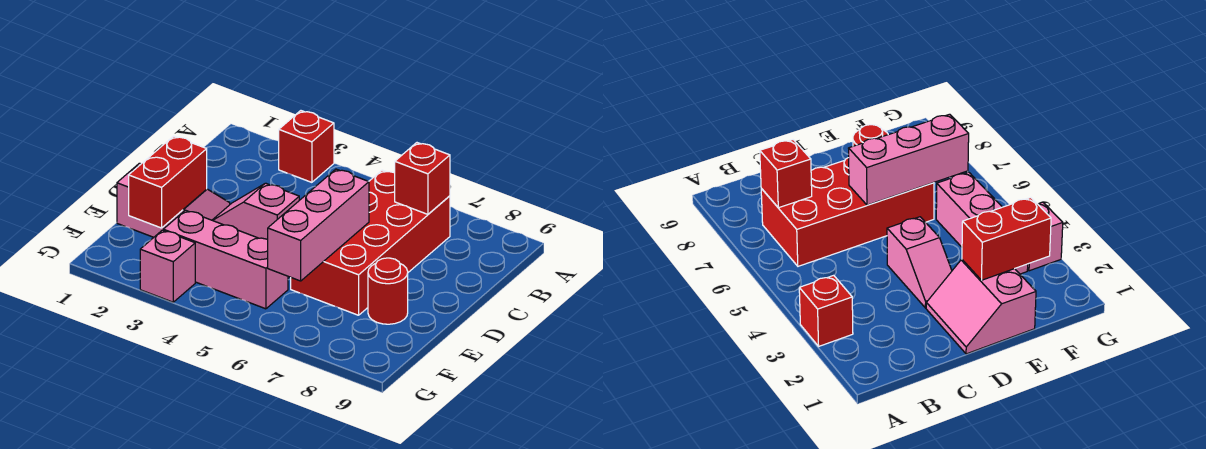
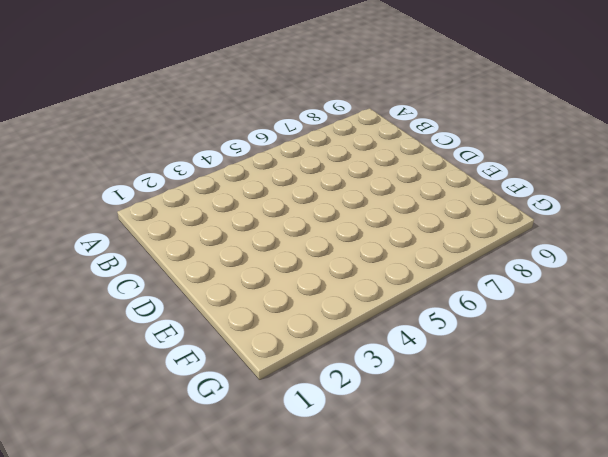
none -> red 1x1 brick [279,111,334,182]
none -> red 2x4 brick [291,170,450,315]

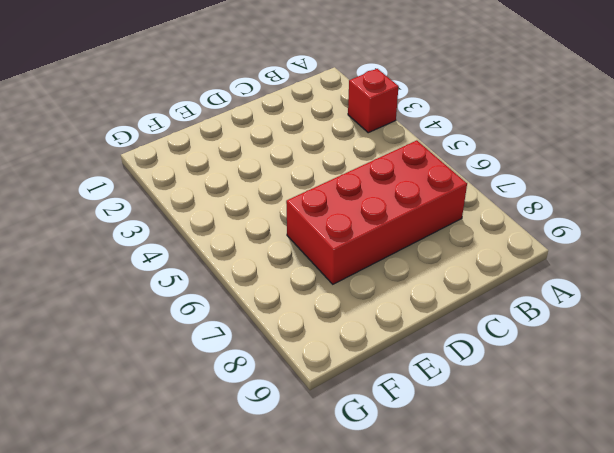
none -> pink 2x2 slope [117,163,230,237]
none -> pink 1x2 slope [212,183,299,239]

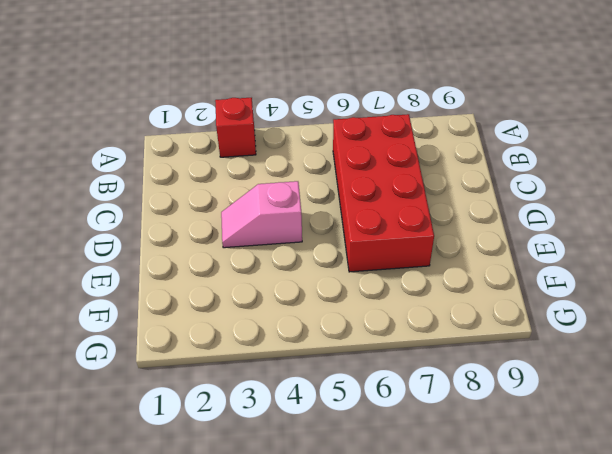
none -> pink 2x2 slope [117,163,230,237]
none -> red 1x1 round brick [368,258,408,324]

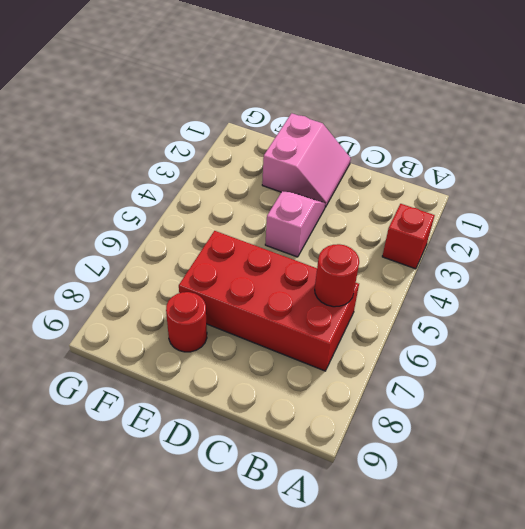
red 1x1 round brick [315,244,359,307] -> none
none -> pink 1x3 brick [163,210,288,309]
none -> pink 1x1 brick [140,230,195,302]

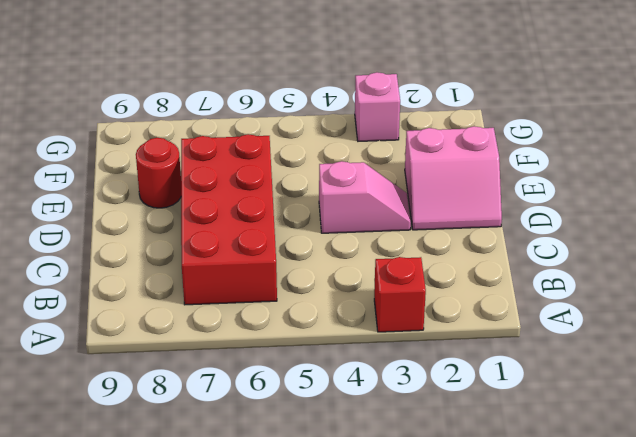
none -> pink 1x3 brick [163,210,288,309]
none -> red 1x1 brick [395,143,450,214]

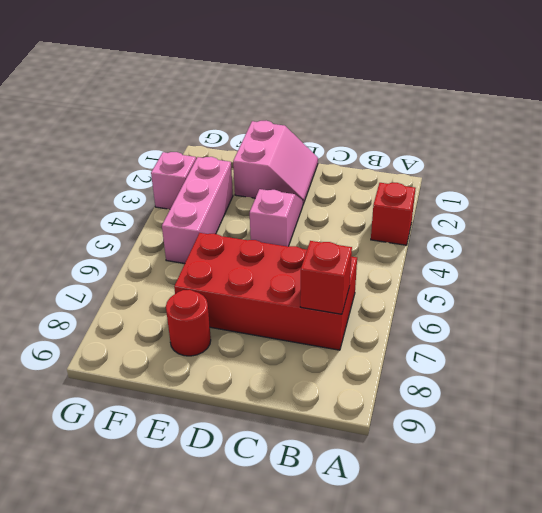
none -> pink 1x3 brick [268,169,369,281]
none -> red 1x2 brick [129,136,207,228]

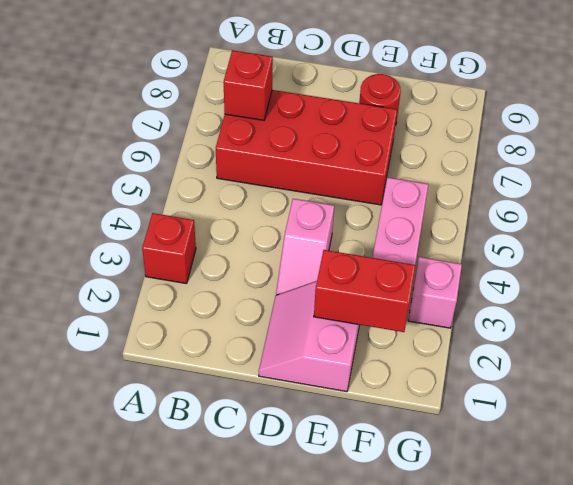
none -> pink 1x3 brick [268,169,369,281]

